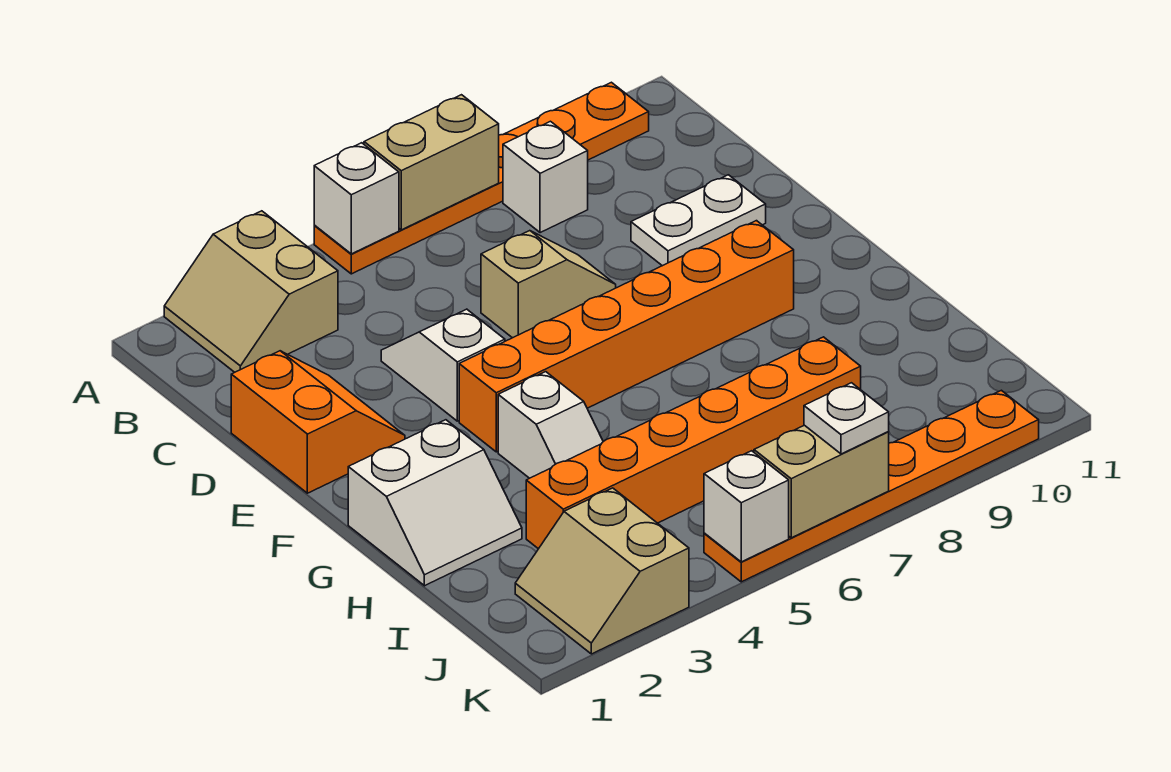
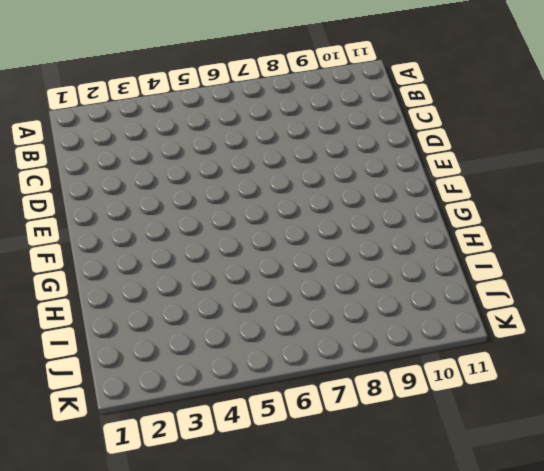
none -> tan 2x2 slope [164,211,338,372]
none -> orange 1x6 plate [314,82,649,274]
none -> white 1x1 brick [503,121,588,233]

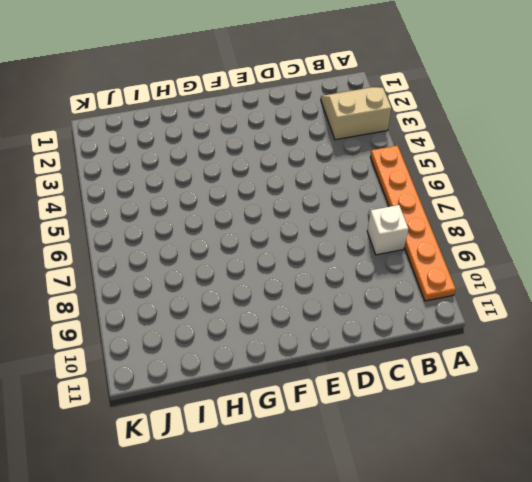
none -> orange 2x2 slope [231,351,405,493]
none -> white 1x2 slope [381,309,505,421]
none -> tan 1x2 slope [481,231,616,338]

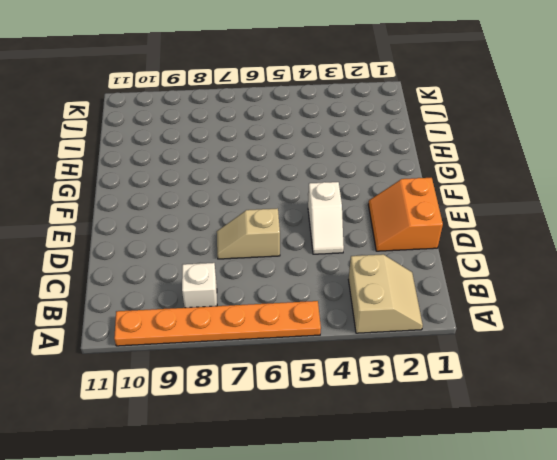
none -> white 1x2 plate [631,175,766,266]
none -> orange 1x6 brick [459,221,794,452]
none -> white 2x2 slope [348,420,522,586]

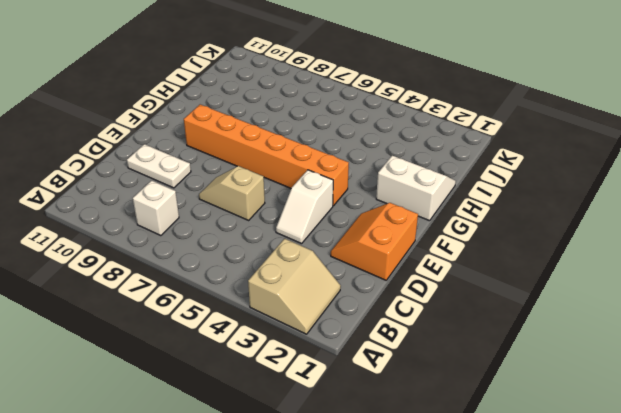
none -> orange 1x6 plate [314,82,649,274]
none -> white 1x2 slope [498,372,603,478]
none -> orange 1x6 brick [526,337,861,549]

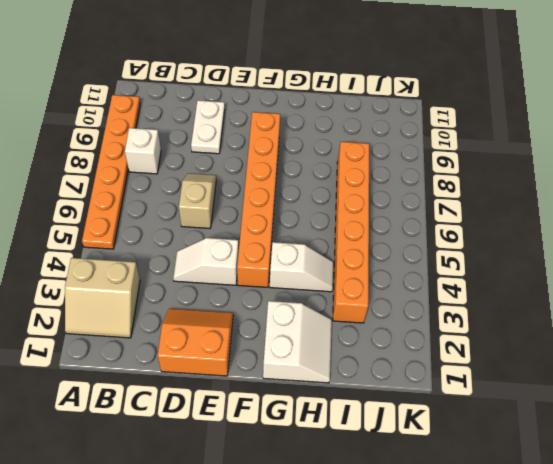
none -> tan 2x2 slope [515,488,689,654]
none -> orange 1x6 plate [704,390,1039,582]
none -> white 1x1 brick [314,143,399,254]

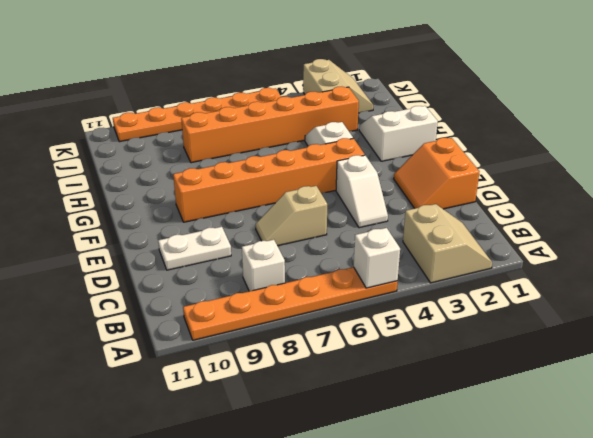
none -> tan 1x2 brick [364,95,499,230]
none -> white 1x1 brick [704,451,789,562]
none -> tan 1x2 brick [754,425,889,538]

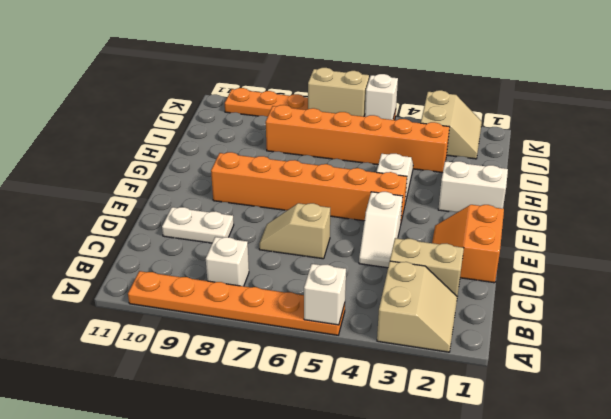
tan 1x2 brick [390,238,464,296] -> tan 1x2 brick moved to [364,95,499,230]
none -> white 1x1 plate [804,383,889,454]

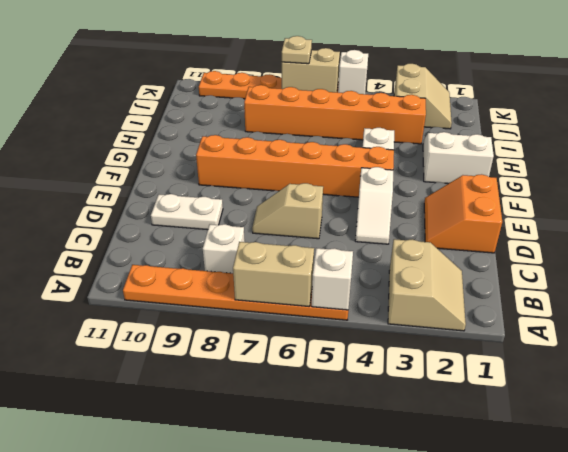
tan 1x1 plate [282,36,312,64] -> white 1x1 plate [804,383,889,454]

